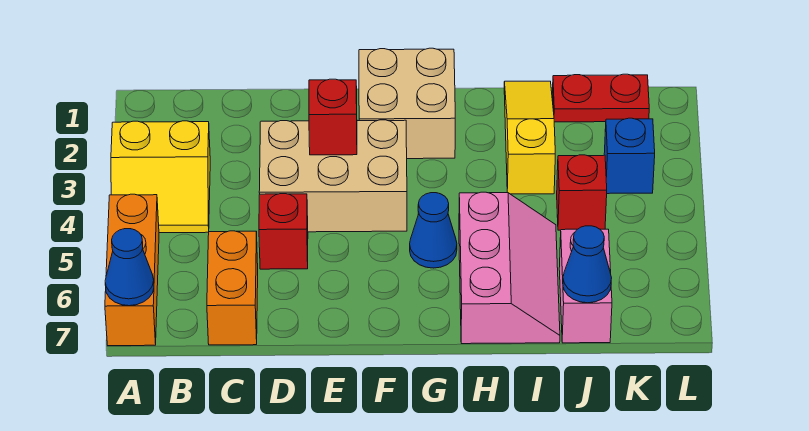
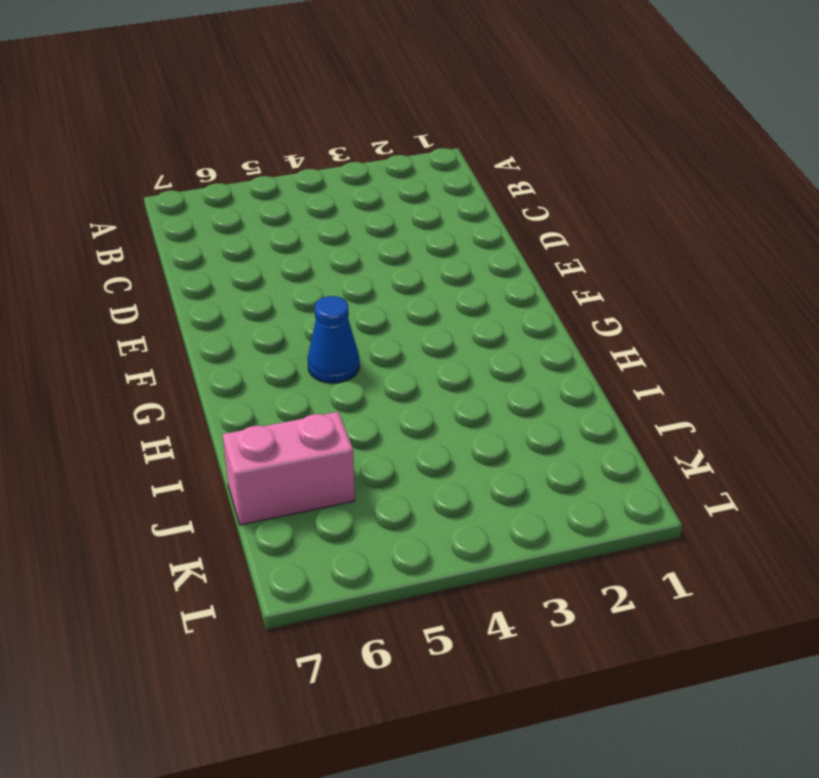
none -> yellow 2x2 slope [111,121,210,233]
none -> orange 1x3 brick [105,194,159,346]
none -> orange 1x2 brick [207,231,258,345]

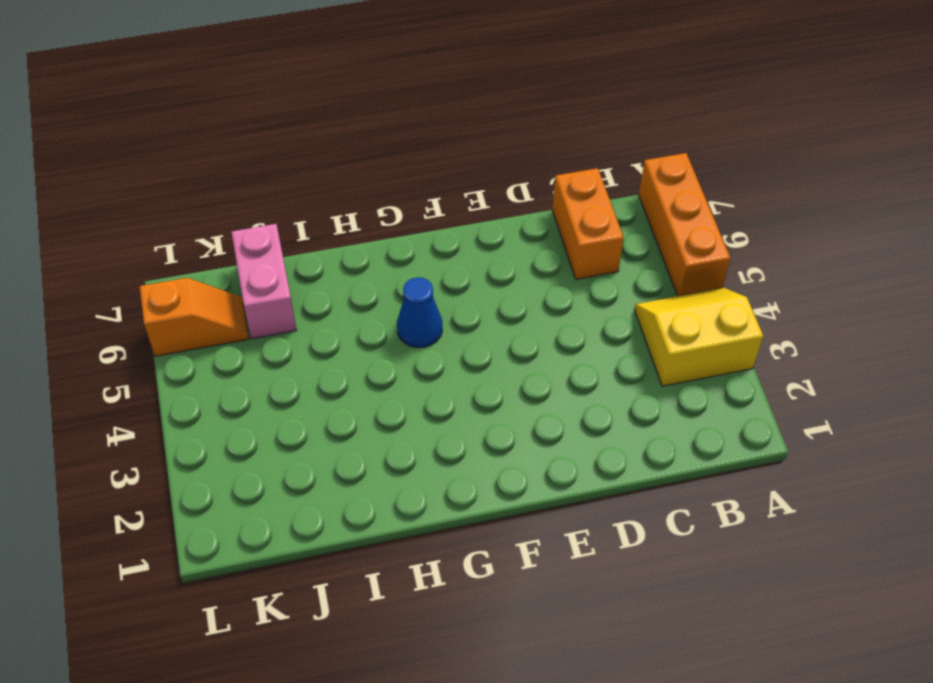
orange 1x2 slope [140,278,249,356] -> none
none -> tan 2x3 brick [259,120,407,232]
none -> red 1x1 brick [259,194,308,269]
none -> tan 2x2 brick [359,48,455,159]

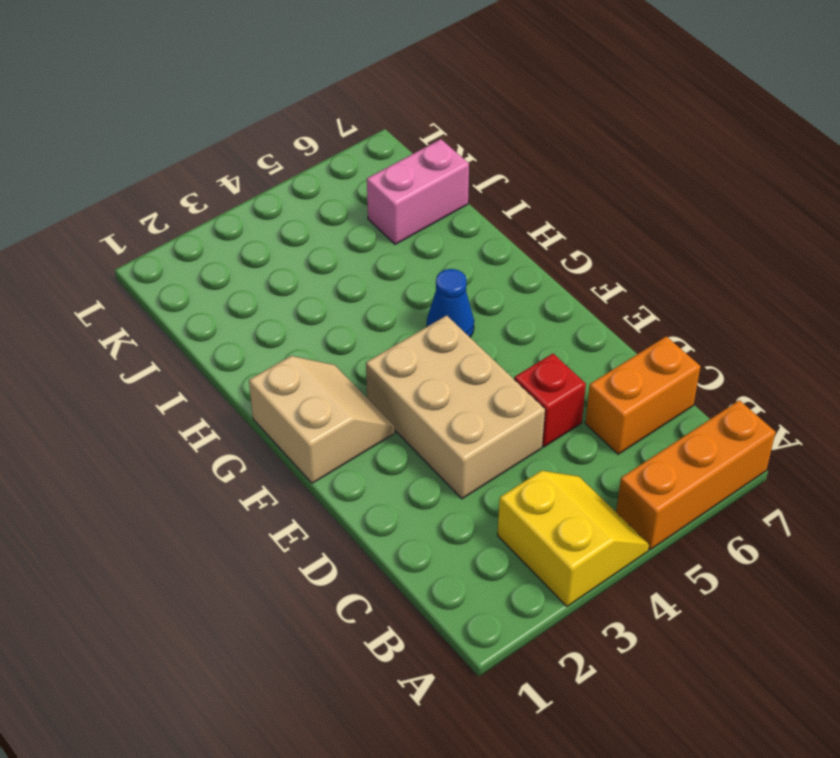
tan 2x2 slope [249,356,395,483] -> tan 2x2 brick [359,48,455,159]
none -> pink 2x3 slope [459,192,560,344]
none -> yellow 1x3 slope [504,81,555,194]
none -> red 1x2 plate [553,74,649,122]

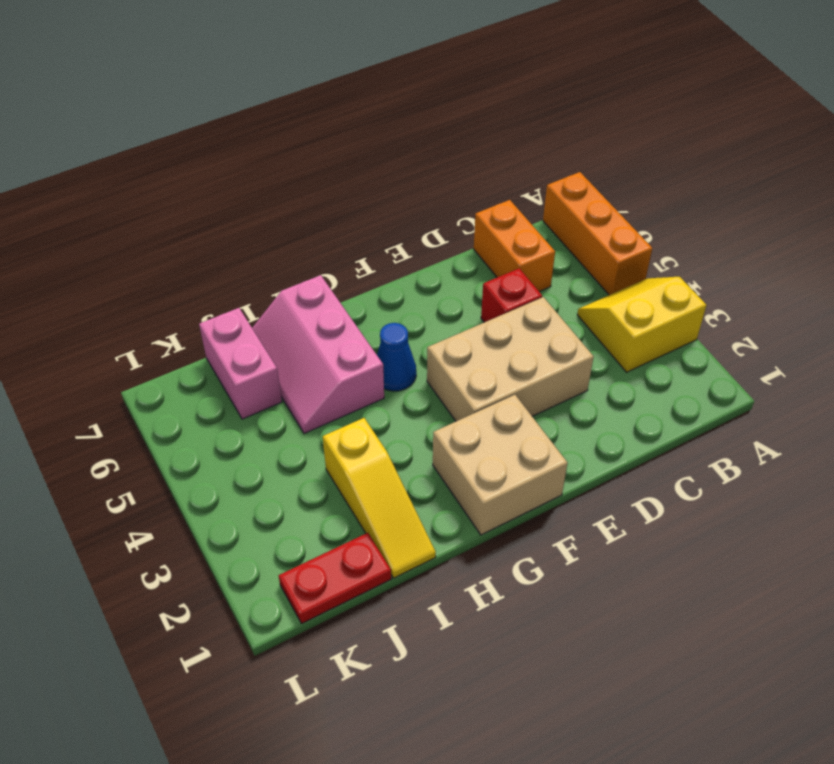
none -> red 1x1 brick [557,155,607,230]
none -> blue 1x1 brick [604,118,655,194]
none -> blue 1x1 cone [105,229,154,306]

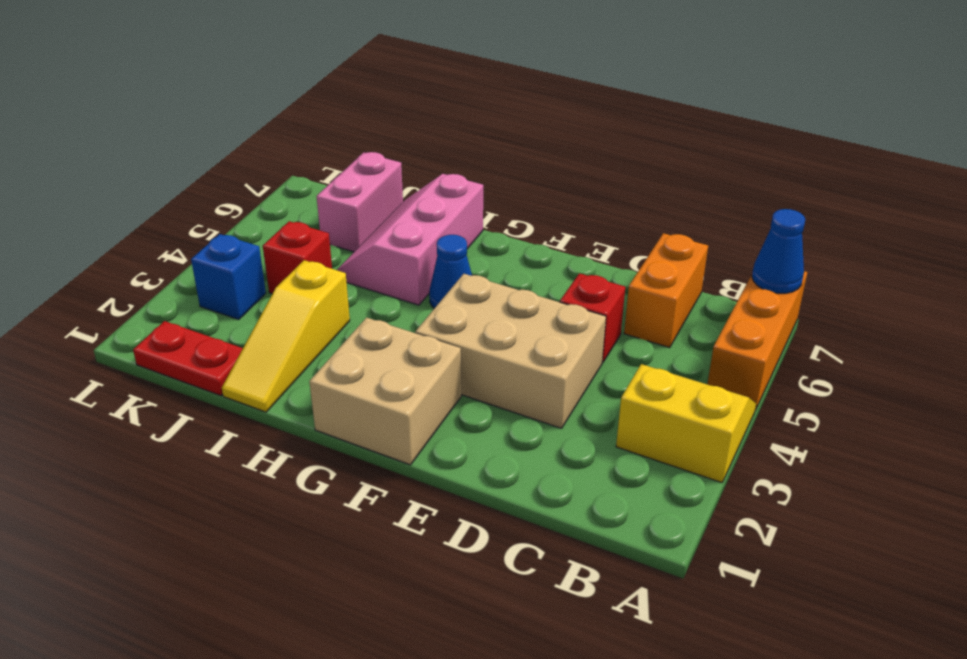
none -> red 1x1 brick [309,79,357,155]
none -> blue 1x1 cone [563,226,611,303]

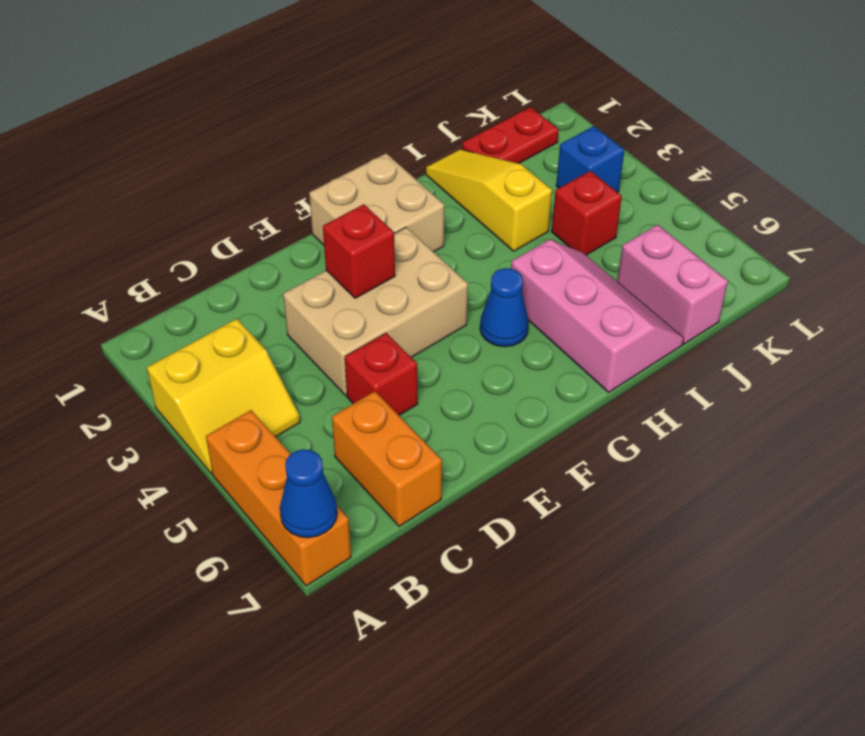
none -> blue 1x1 cone [563,226,611,303]

